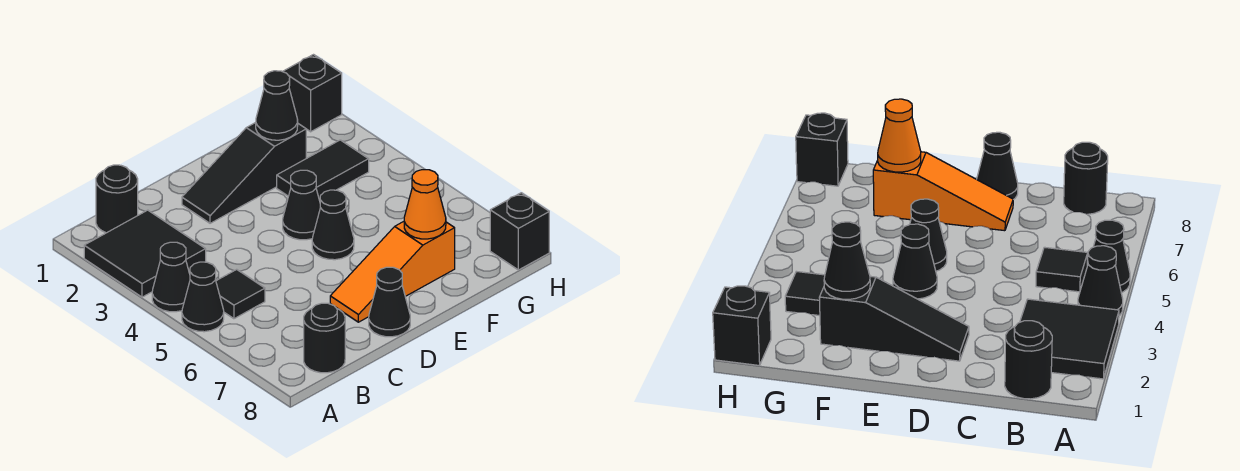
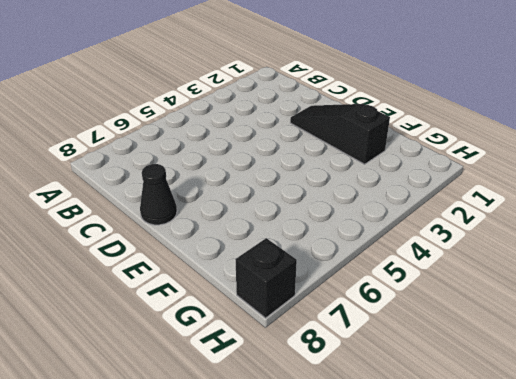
none -> black 2x2 tile [84,210,206,297]
none -> black 1x1 cone [152,242,190,312]
none -> black 1x1 cone [182,262,224,332]

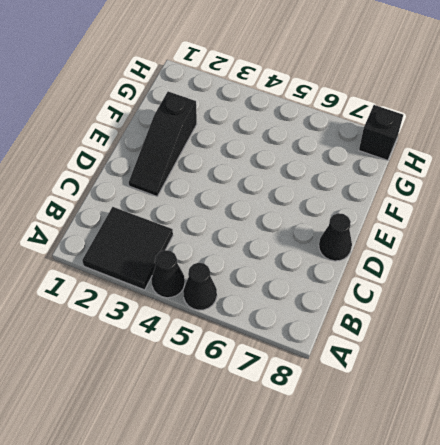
none -> black 1x1 round brick [96,165,138,233]
none -> black 1x1 tile [216,269,265,319]
none -> black 1x1 round brick [304,303,345,373]

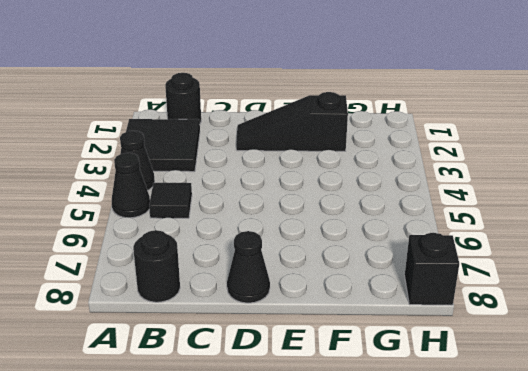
none -> orange 1x3 slope [330,222,455,322]
none -> black 1x1 cone [283,170,320,240]
none -> black 1x1 cone [312,190,354,260]

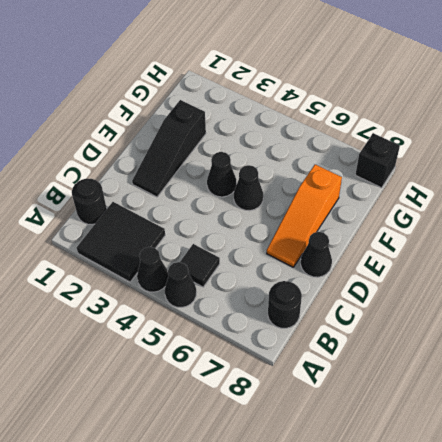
none -> black 1x2 tile [277,140,369,199]
none -> black 1x1 brick [283,55,342,132]
none -> black 1x1 cone [256,71,298,140]

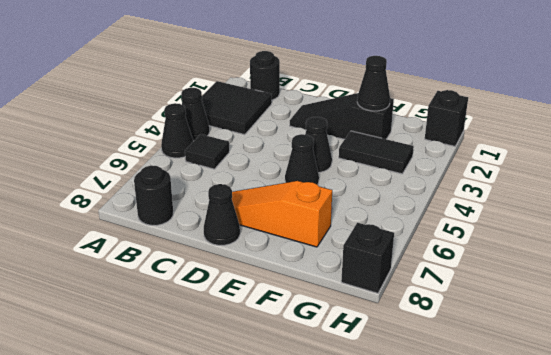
none -> orange 1x1 cone [404,170,446,239]

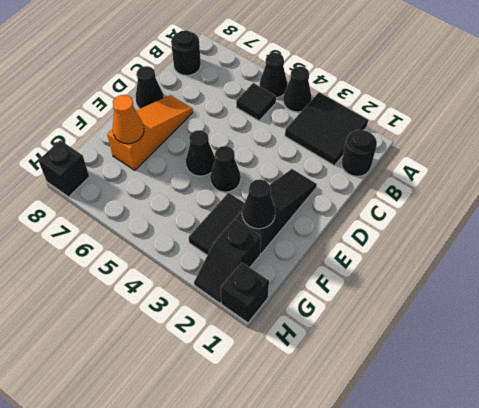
black 1x2 slope [194,219,261,303] -> none

